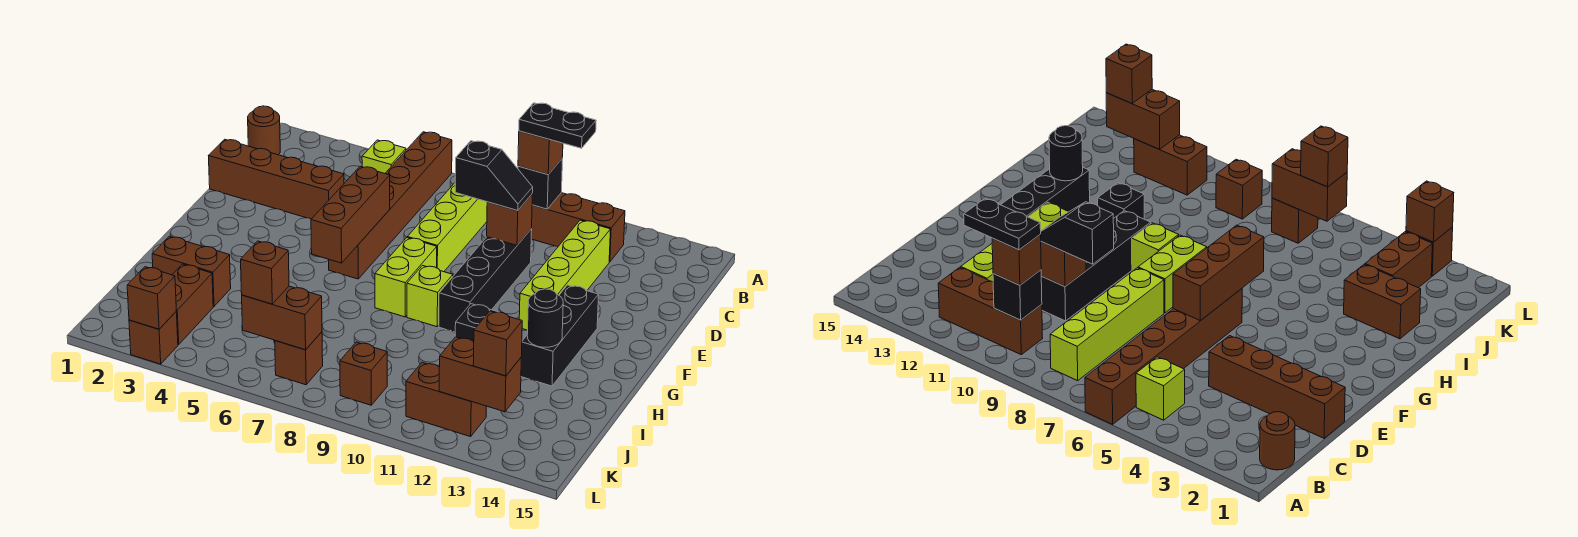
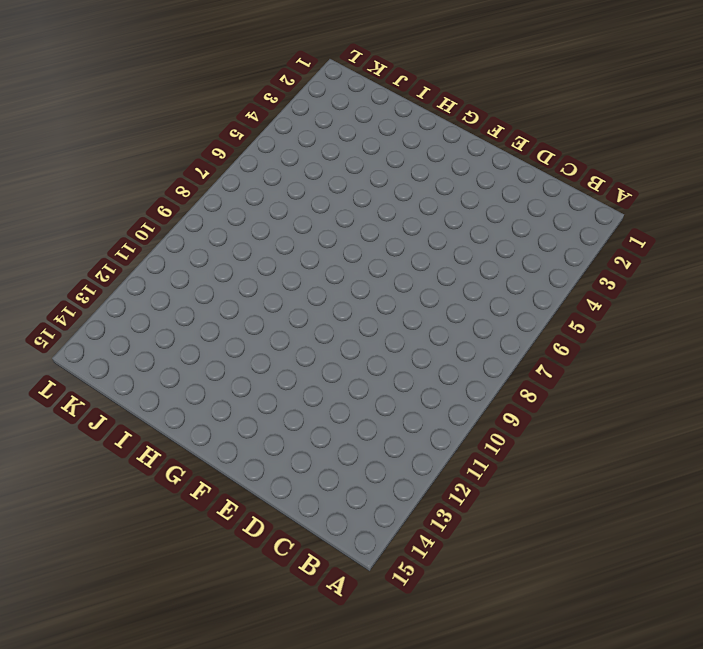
none -> brown 1x6 brick [329,132,452,279]
none -> brown 1x1 round brick [248,106,280,155]
none -> lime 1x1 brick [362,140,406,173]
none -> lime 1x4 brick [407,183,487,272]

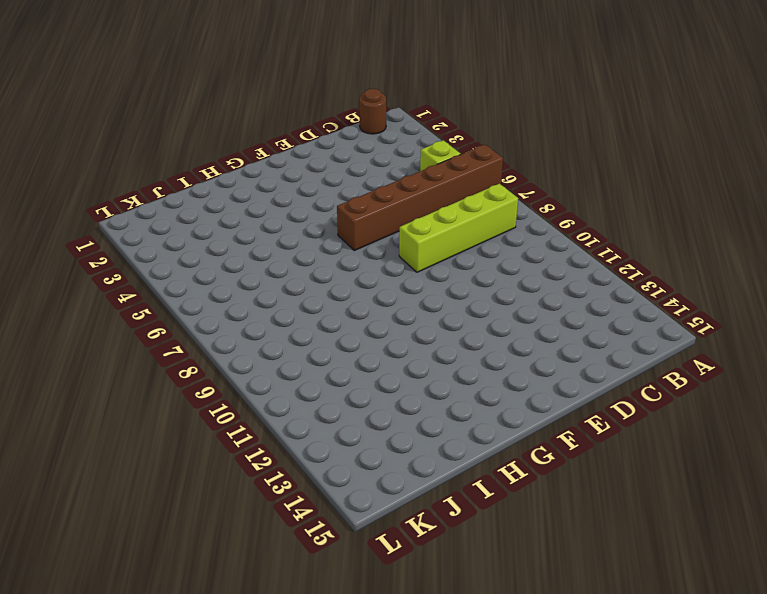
none -> brown 1x3 brick [531,193,625,262]
none -> lime 1x4 brick [519,220,611,330]
none -> brown 1x4 brick [209,139,344,219]
none -> black 1x4 brick [439,229,532,332]

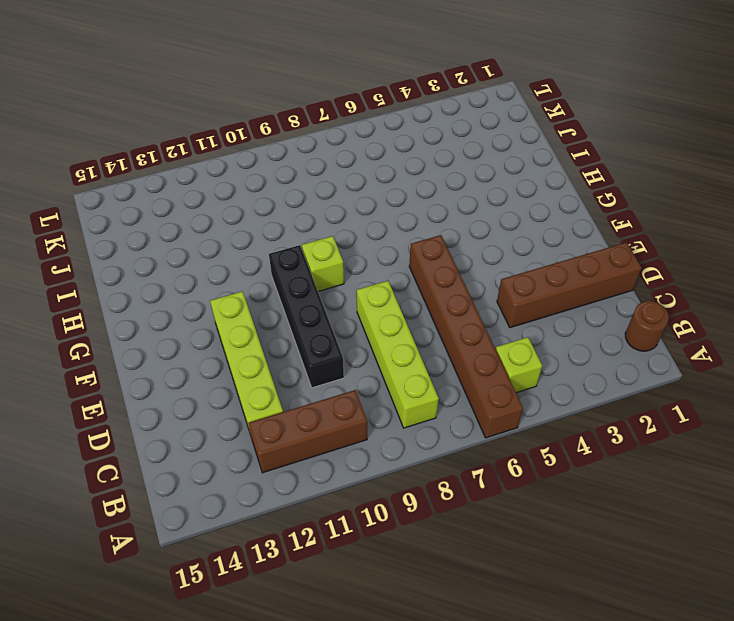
none -> lime 1x2 brick [375,238,437,317]
none -> black 1x3 brick [521,285,599,386]
none -> black 1x1 brick [455,304,497,342]
none -> brown 1x2 brick [152,236,231,306]

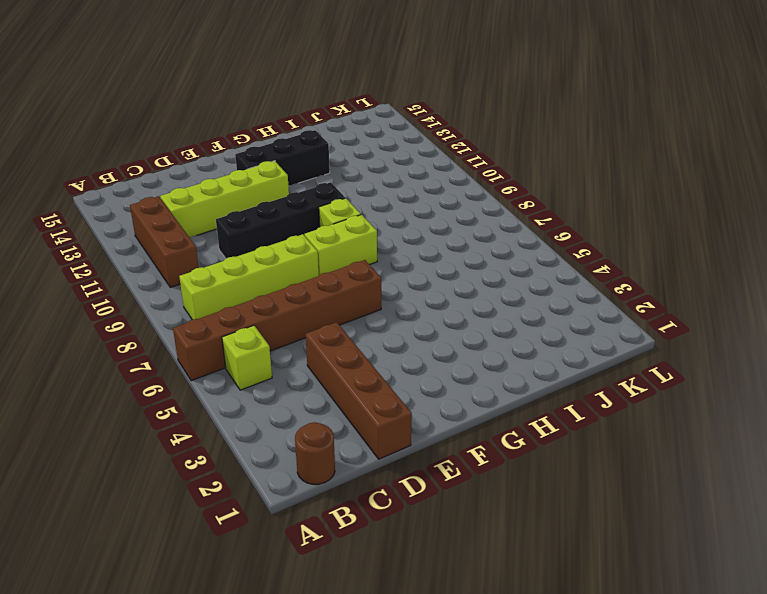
none -> black 1x1 brick [455,304,497,342]
none -> brown 1x2 brick [152,236,231,306]
none -> brown 1x2 brick [173,264,213,345]
none -> brown 1x1 brick [275,332,323,385]

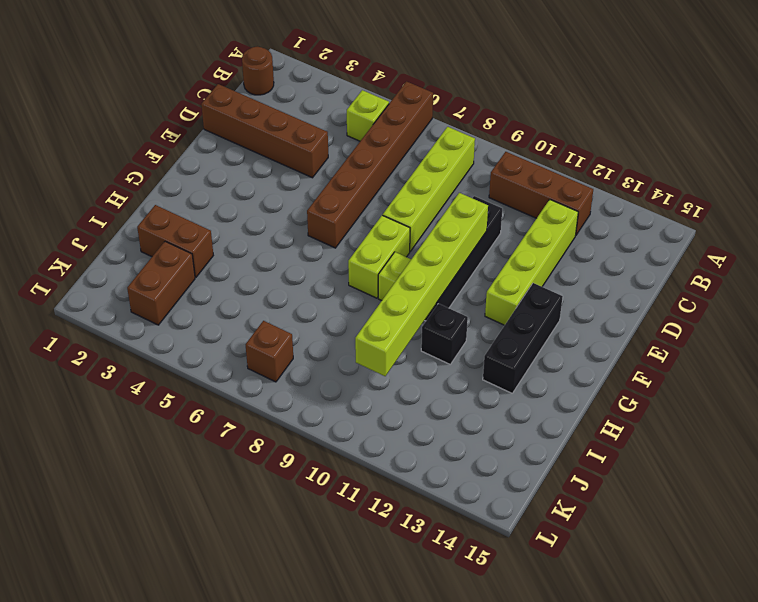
lime 1x6 brick [355,193,488,376] -> none
none -> brown 1x1 brick [340,342,387,405]
none -> brown 1x2 brick [406,362,486,437]
none -> brown 1x1 brick [129,312,178,364]
none -> black 1x1 brick [518,158,563,209]

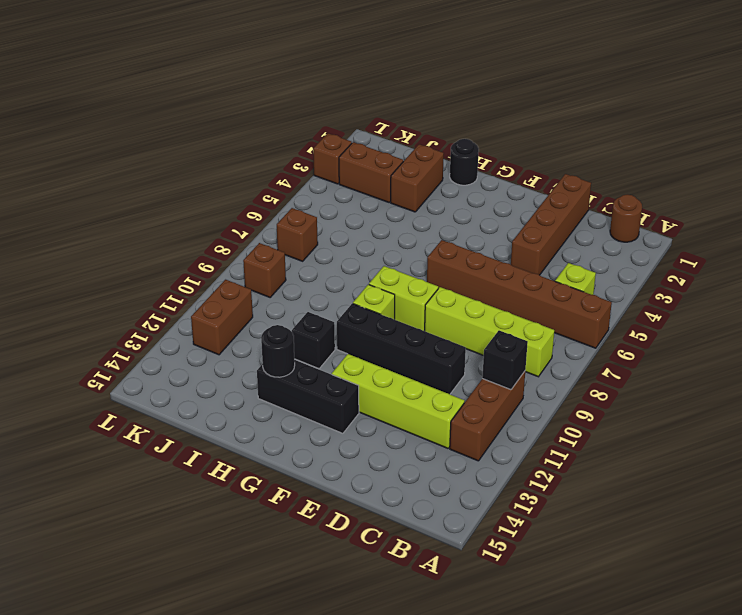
black 1x1 round brick [450,139,479,185] -> none
none -> brown 1x1 brick [487,195,532,245]
none -> brown 1x3 brick [311,167,390,263]
none -> brown 1x2 brick [242,286,322,350]
none -> brown 1x2 brick [439,337,521,412]

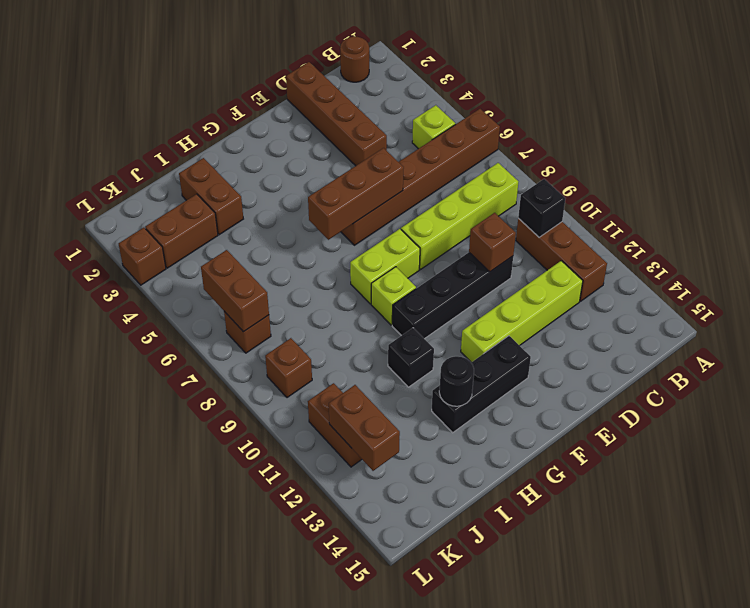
none -> brown 1x1 brick [127,267,176,329]
none -> brown 1x1 brick [518,131,563,174]
none -> black 1x2 slope [455,141,533,211]
none -> brown 1x1 brick [241,241,289,304]

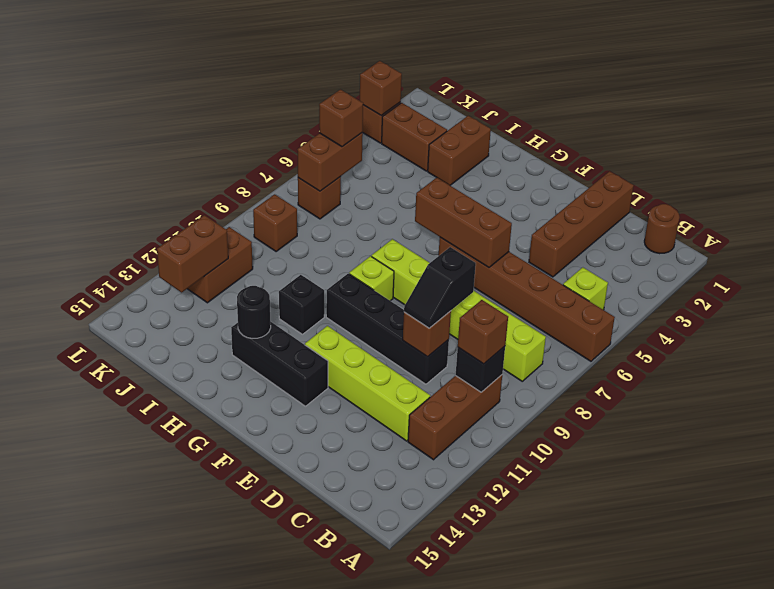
none -> brown 1x1 brick [473,311,522,376]
none -> black 1x2 plate [519,103,596,148]

